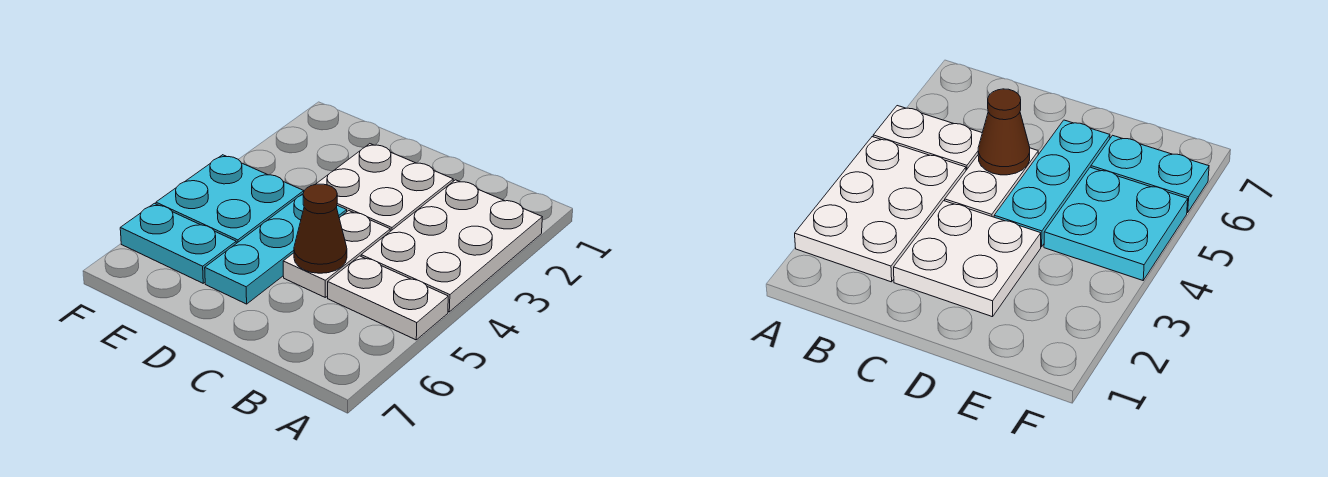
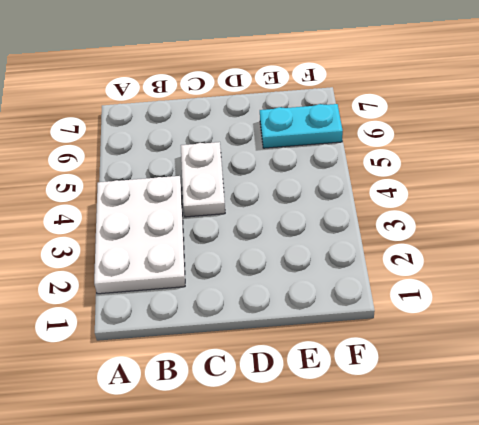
none -> white 1x2 plate [328,256,448,340]
none -> white 2x2 plate [315,144,453,231]

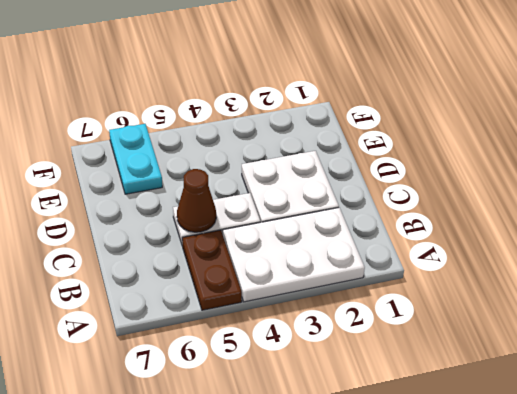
brown 1x2 plate [182,230,242,310] -> white 1x2 plate [328,256,448,340]
none -> cyan 1x3 plate [205,194,347,304]
none -> cyan 2x2 plate [156,155,304,243]

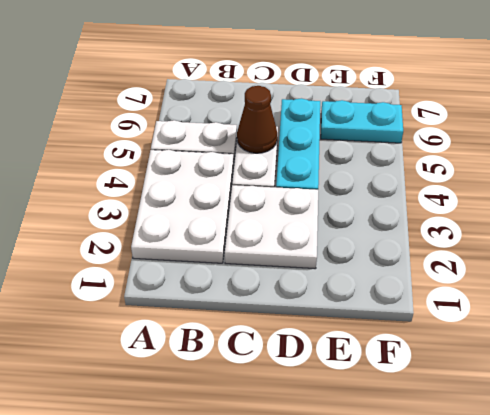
none -> cyan 2x2 plate [156,155,304,243]

